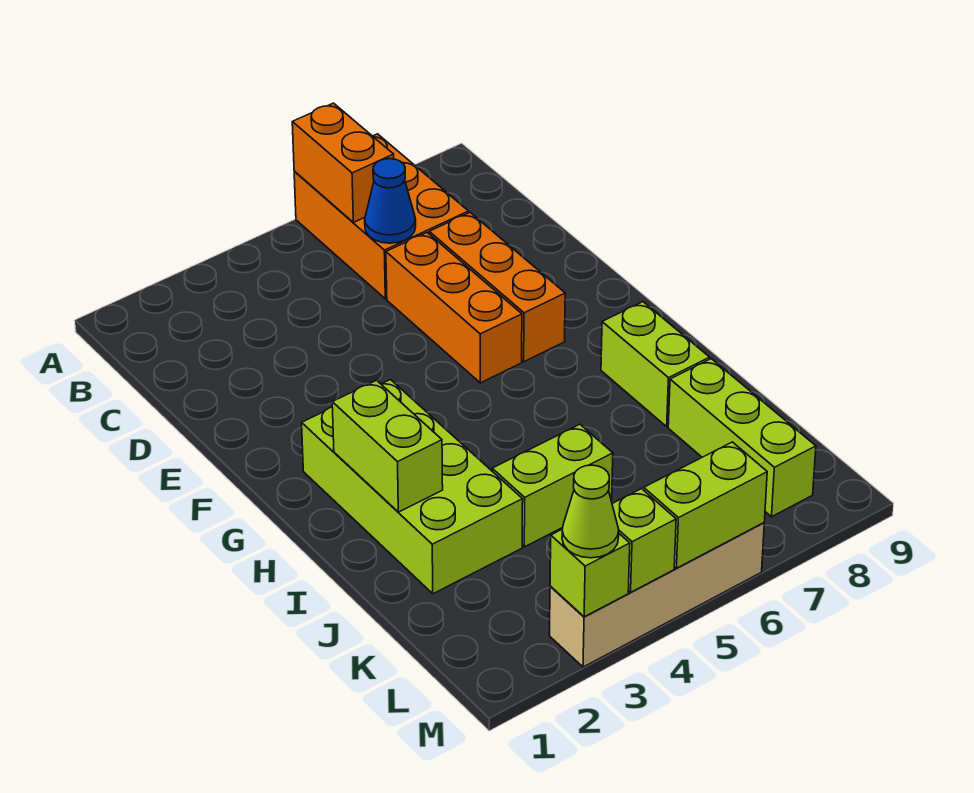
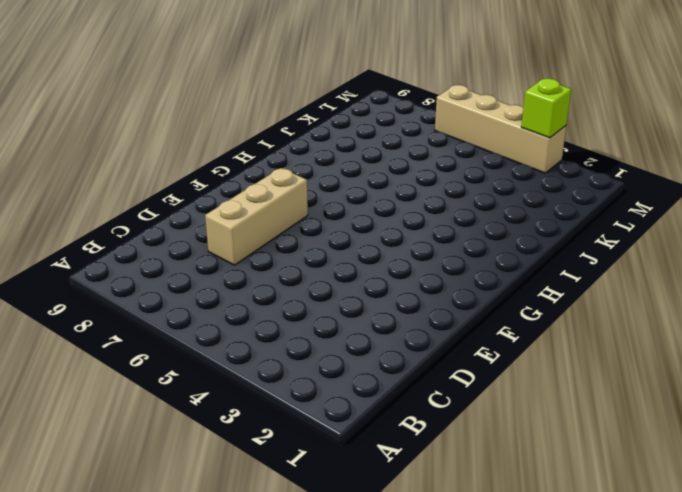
tan 1x3 brick [205,168,308,265] -> orange 1x3 brick [429,213,565,362]
none -> orange 2x3 brick [294,134,469,299]
none -> orange 1x3 brick [386,233,522,383]
none -> lime 2x4 brick [302,380,523,594]

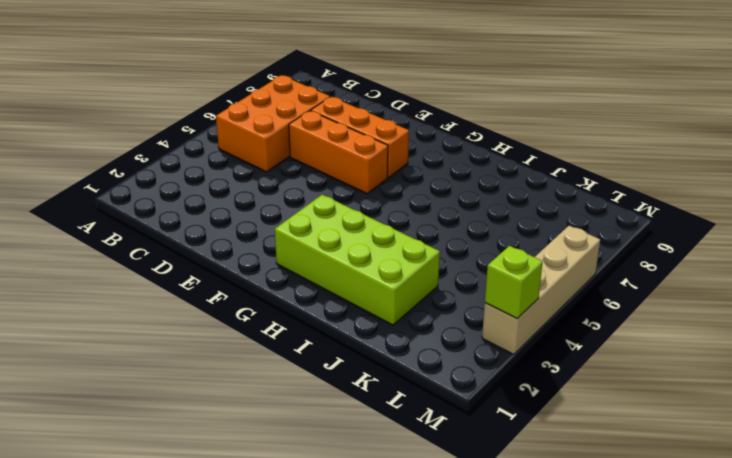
orange 2x3 brick [216,75,330,172] -> orange 2x3 brick turned to [294,134,469,299]
none -> lime 1x2 brick [601,302,710,427]
none -> lime 1x2 brick [492,424,613,547]
none -> lime 1x3 brick [668,359,816,517]

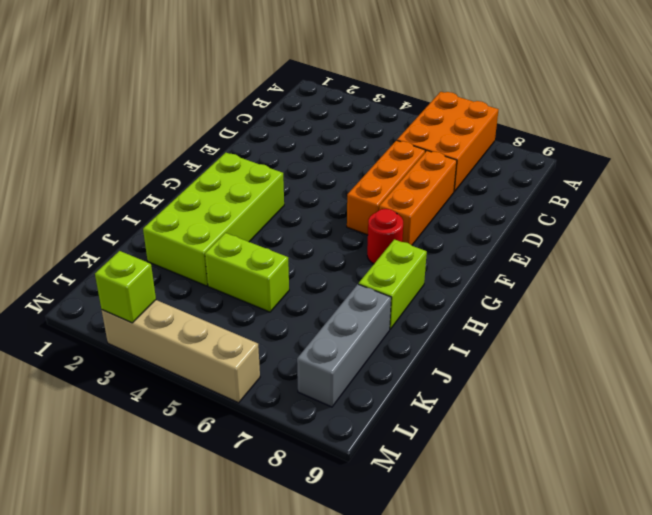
red 1x1 round brick [367,209,403,264] -> none
grey 1x3 brick [297,284,391,407] -> lime 1x3 brick [668,359,816,517]
none -> orange 1x2 brick [292,103,394,222]
none -> blue 1x1 cone [365,159,416,243]
none -> lime 1x2 brick [332,380,443,512]

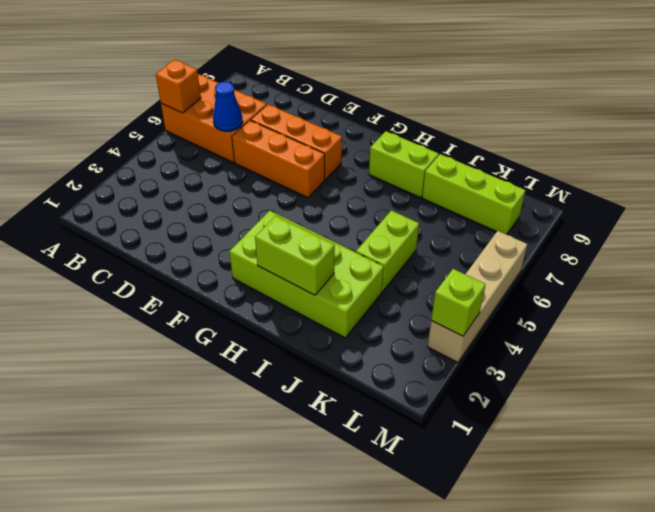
orange 1x1 brick [156,60,201,113] -> orange 1x2 brick [292,103,394,222]
none -> lime 1x1 brick [612,489,676,592]
none -> lime 1x2 brick [644,442,767,568]
none -> lime 1x1 cone [562,465,619,558]

